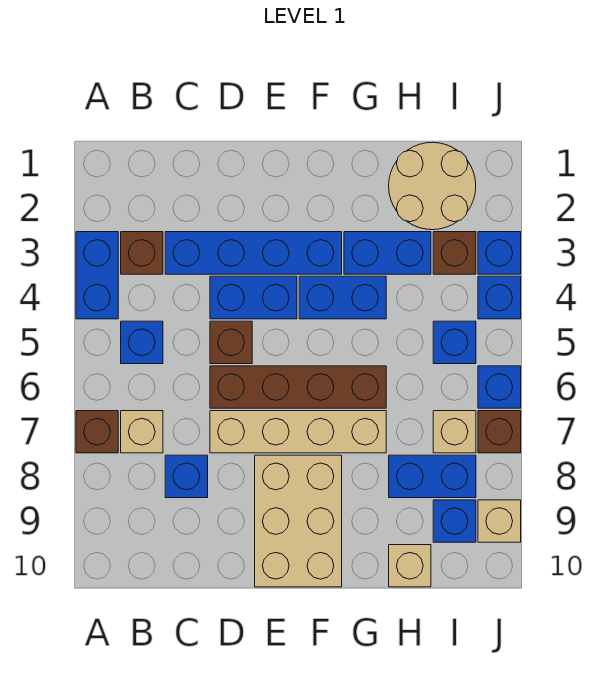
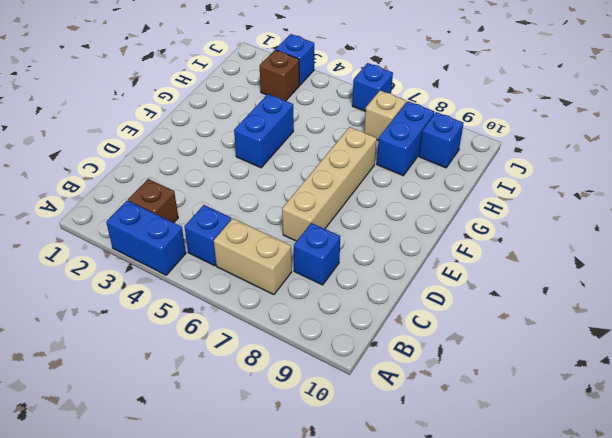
tan 1x2 brick [214,219,292,295] -> tan 1x1 brick [121,411,163,453]
none -> brown 1x1 brick [76,411,118,453]
none -> blue 1x4 brick [165,232,342,274]
none -> blue 1x2 brick [210,276,297,319]

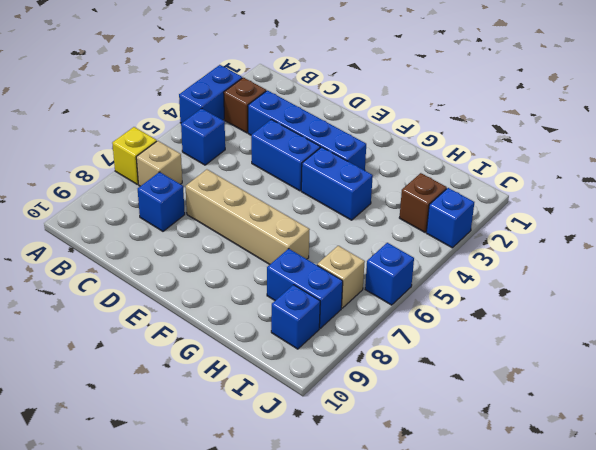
yellow 1x1 brick [112,127,157,184] -> brown 1x1 brick [76,411,118,453]
none -> brown 1x1 brick [210,321,252,364]
none -> brown 1x4 brick [210,366,386,408]
none -> tan 2x3 brick [255,455,342,587]

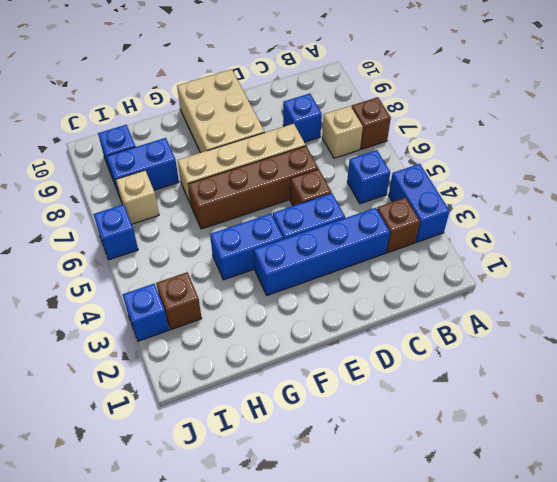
none -> blue 1x2 brick [344,232,431,274]
none -> tan 2x2 round brick [389,142,476,230]
none -> tan 1x1 brick [389,545,431,587]

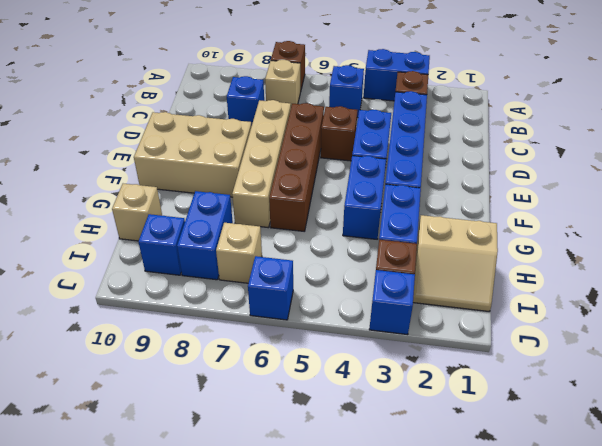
tan 2x2 slope [413,215,498,312] -> tan 2x2 round brick [389,142,476,230]
none -> blue 1x1 brick [433,321,476,364]
none -> blue 1x1 brick [478,276,521,319]
none -> brown 1x1 brick [478,411,521,453]

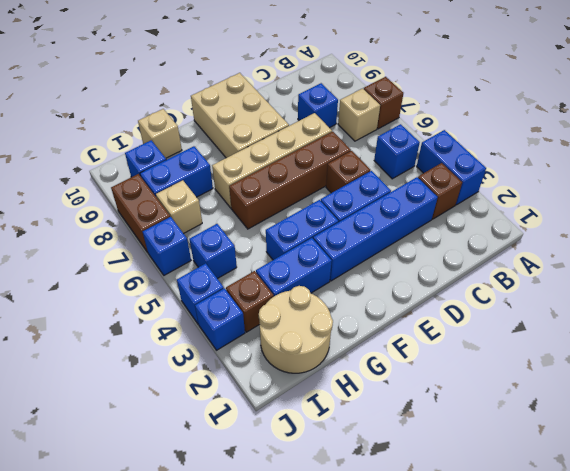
brown 1x2 brick [111,174,170,252] -> brown 1x1 brick [478,411,521,453]
none -> tan 1x1 brick [478,500,521,542]

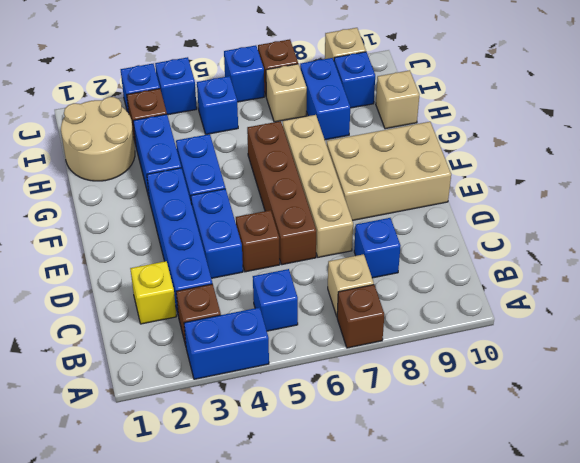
yellow 1x1 brick [130,261,176,324] -> none

